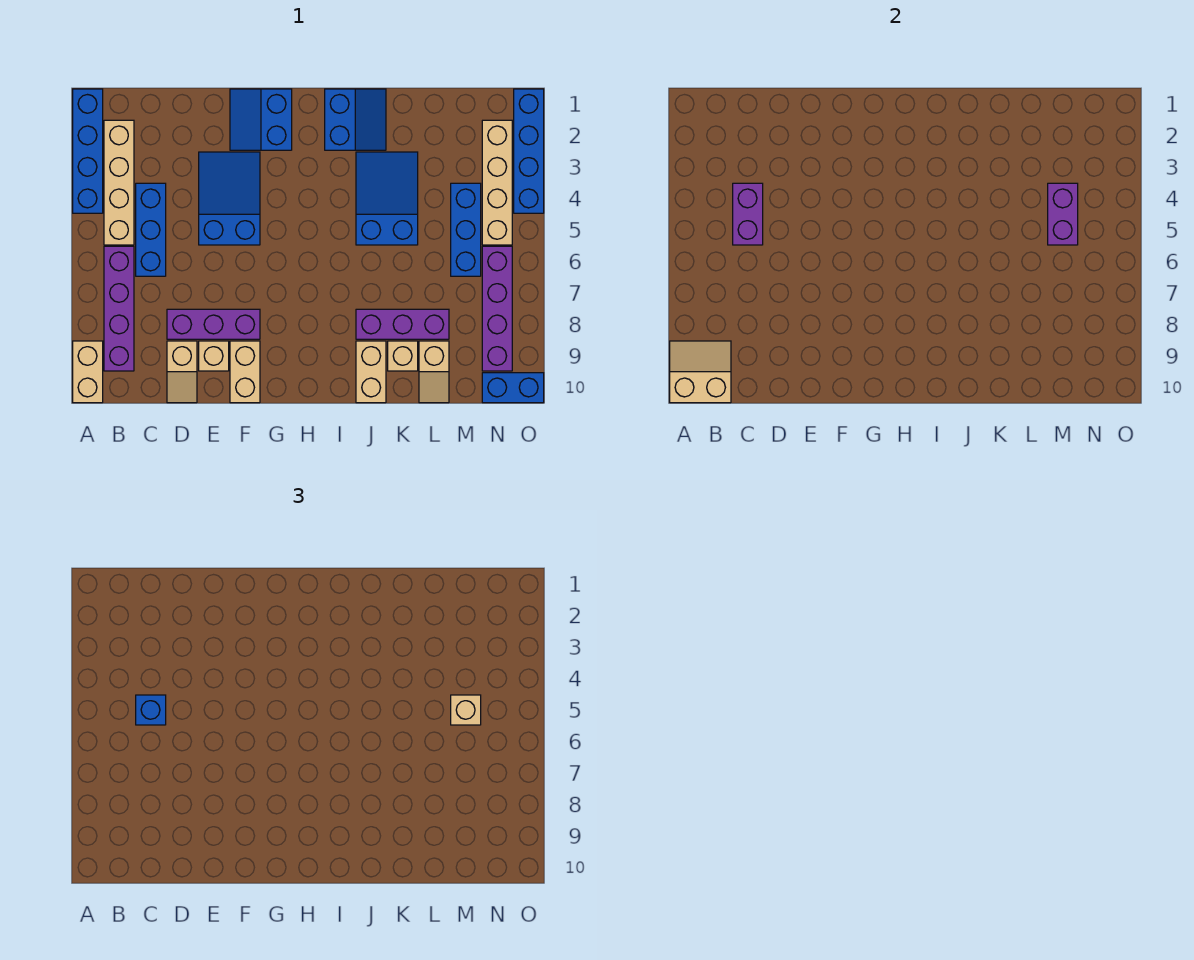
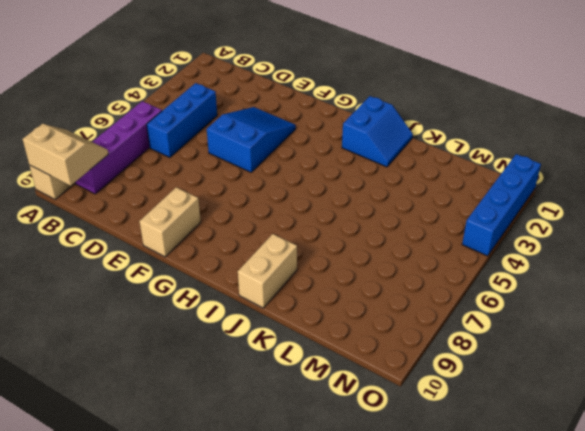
none -> blue 1x4 brick [73,89,103,213]
none -> tan 1x4 brick [104,120,134,245]
none -> purple 1x3 brick [167,309,260,339]

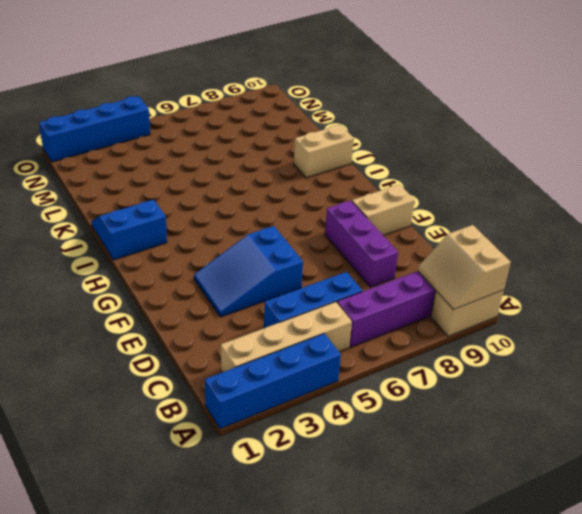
none -> tan 1x2 slope [167,341,197,403]
none -> tan 1x1 brick [199,341,229,371]
none -> blue 2x2 slope [230,89,292,150]

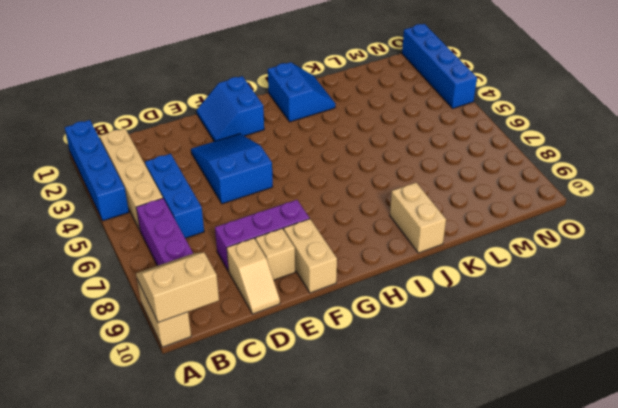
none -> blue 2x3 slope [356,152,418,245]
none -> purple 1x3 brick [356,309,449,339]
none -> tan 1x1 brick [388,341,418,371]

